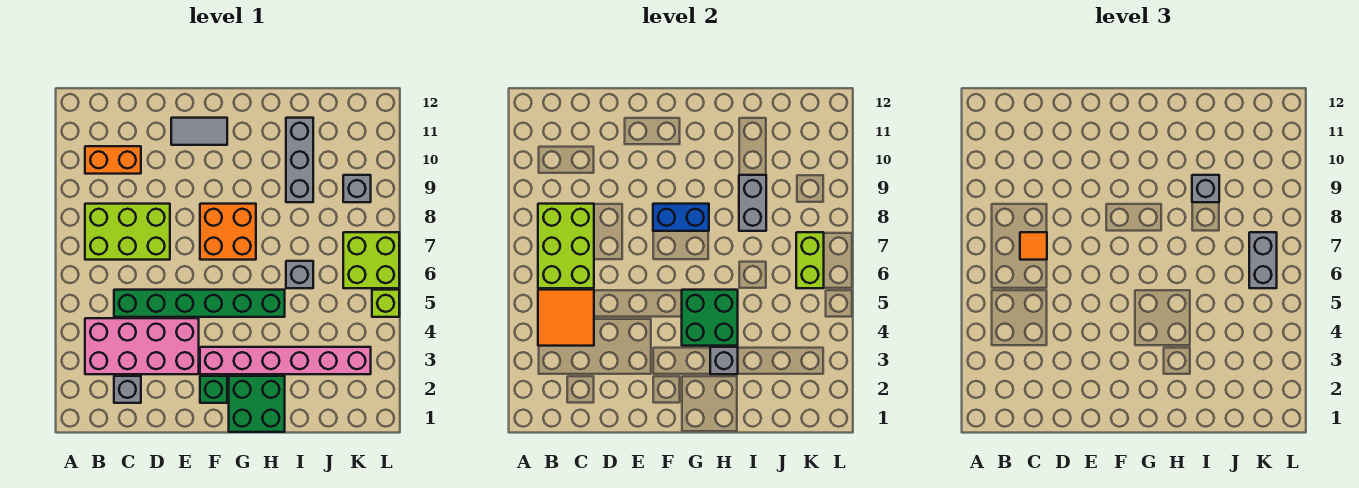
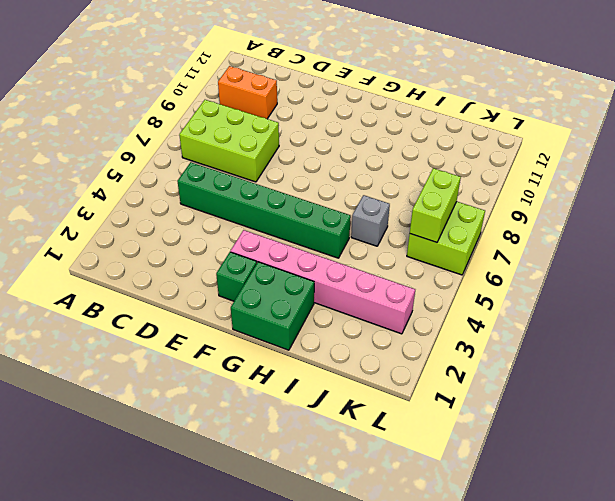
none -> pink 2x4 brick [85,318,199,374]
none -> grey 1x1 brick [114,376,141,403]
none -> grey 1x2 tile [171,118,227,145]

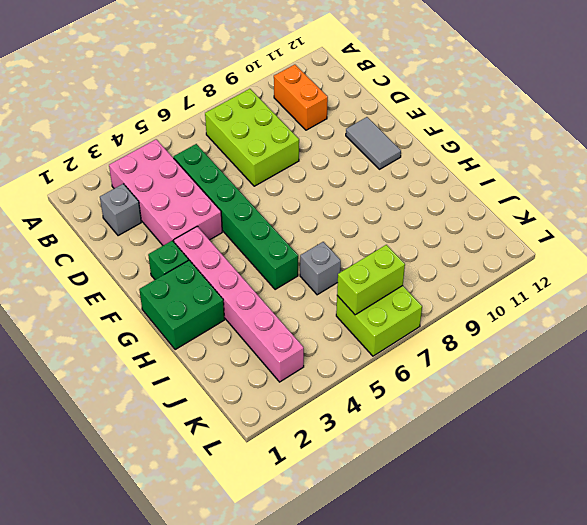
none -> orange 2x2 brick [200,204,256,260]
none -> grey 1x3 brick [286,118,313,202]
none -> grey 1x1 brick [343,175,371,202]

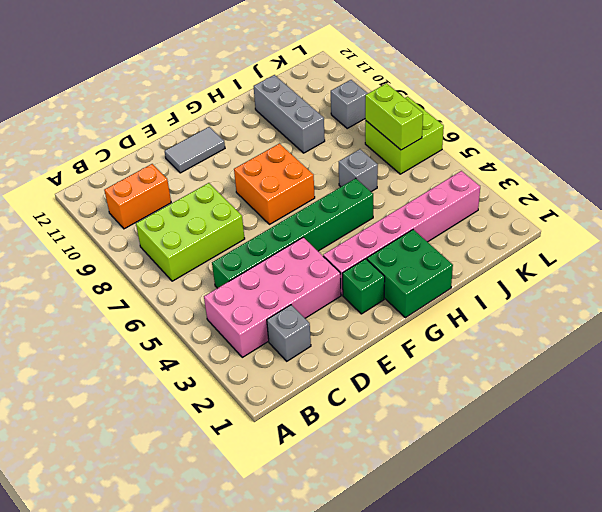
none -> lime 1x1 brick [372,290,399,317]
none -> orange 2x2 tile [538,290,594,346]
none -> lime 2x3 brick [538,204,594,288]

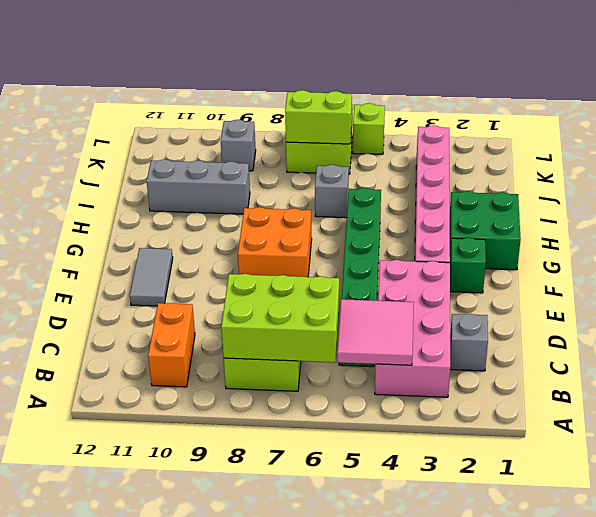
pink 2x2 tile [337,299,414,365] -> orange 2x2 tile [538,290,594,346]
none -> blue 1x2 brick [653,204,709,231]
none -> green 2x2 brick [682,290,738,346]
none -> grey 1x1 brick [710,347,738,374]

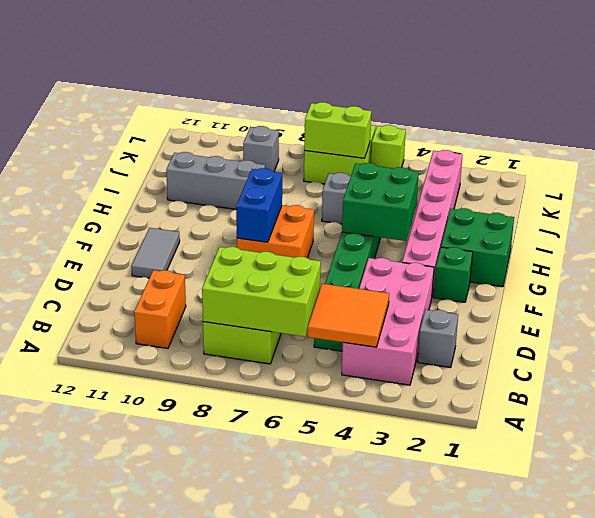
none -> grey 1x1 brick [710,347,738,374]
none -> grey 1x2 brick [739,175,766,231]
none -> orange 1x1 tile [1020,232,1047,260]

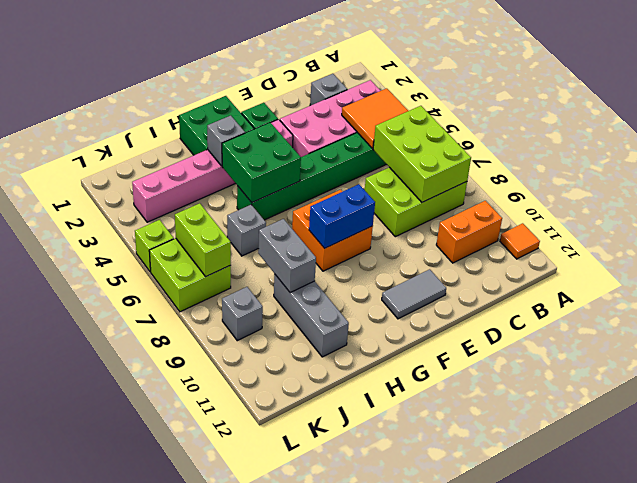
orange 1x1 tile [500,223,540,259] -> orange 1x1 tile moved to [1020,232,1047,260]
none -> grey 1x1 brick [1192,175,1219,202]
none -> grey 1x2 brick [1249,232,1277,288]

